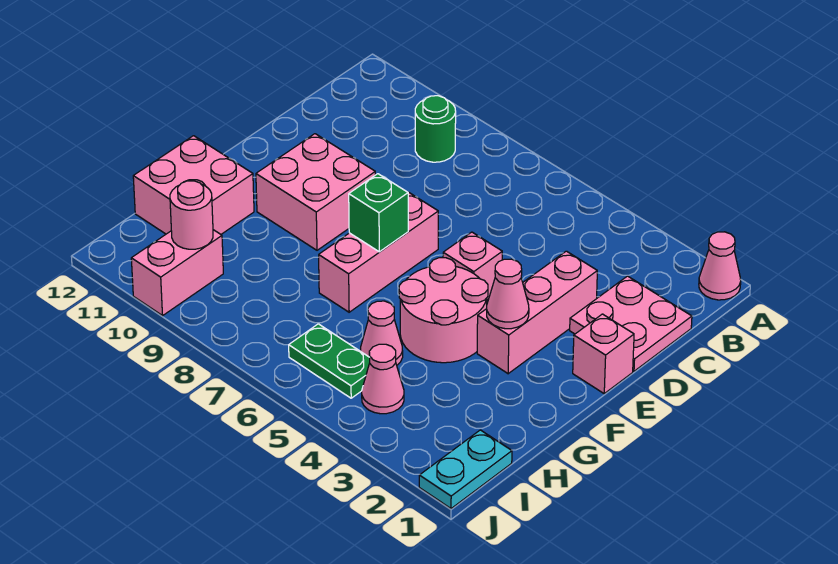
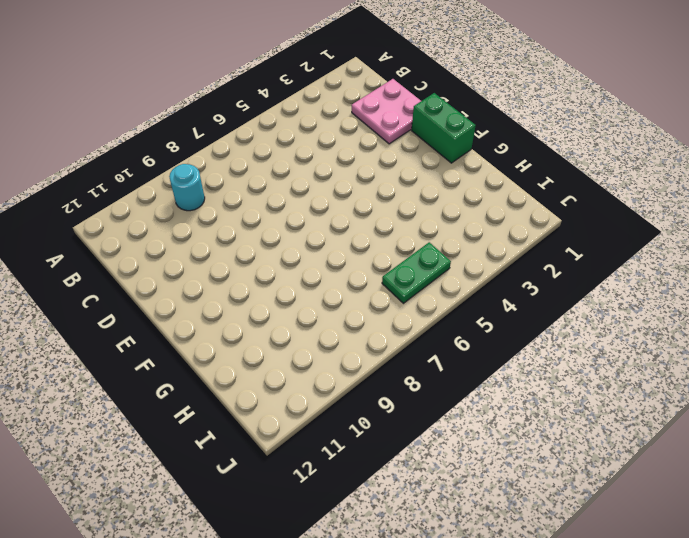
cyan 1x1 round brick [169,164,205,211] -> green 1x1 round brick [415,96,456,162]
green 1x2 brick [412,93,476,163] -> pink 1x1 brick [573,314,634,393]
none -> pink 1x1 cone [699,232,741,300]
none -> pink 1x3 brick [477,251,597,374]
none -> pink 1x1 brick [443,232,502,300]

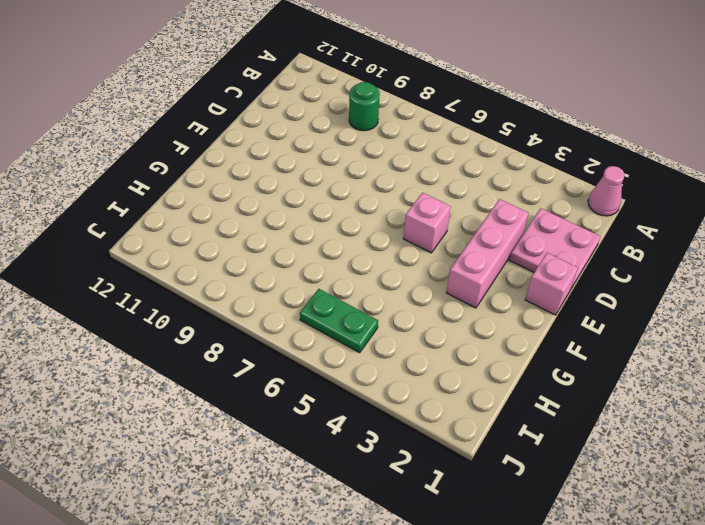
none -> pink 1x3 brick [319,192,438,312]
none -> pink 2x2 brick [256,134,375,250]
none -> pink 2x2 round brick [399,258,488,363]

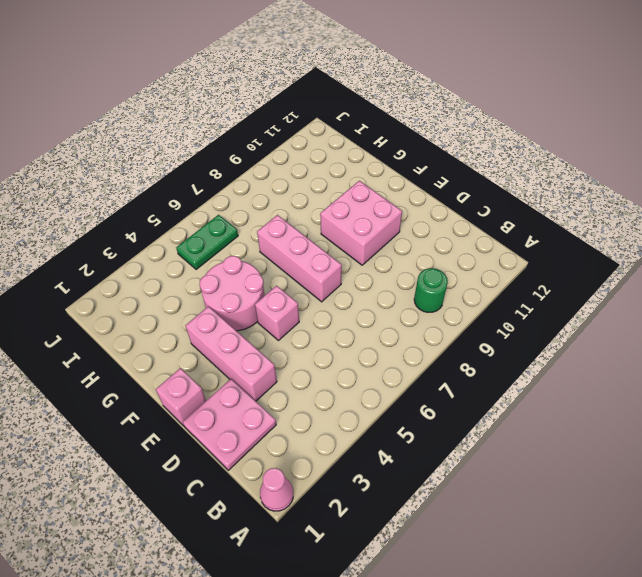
none -> pink 2x2 brick [133,136,254,234]
none -> pink 1x1 cone [361,301,403,365]
none -> cyan 1x2 plate [419,430,512,509]

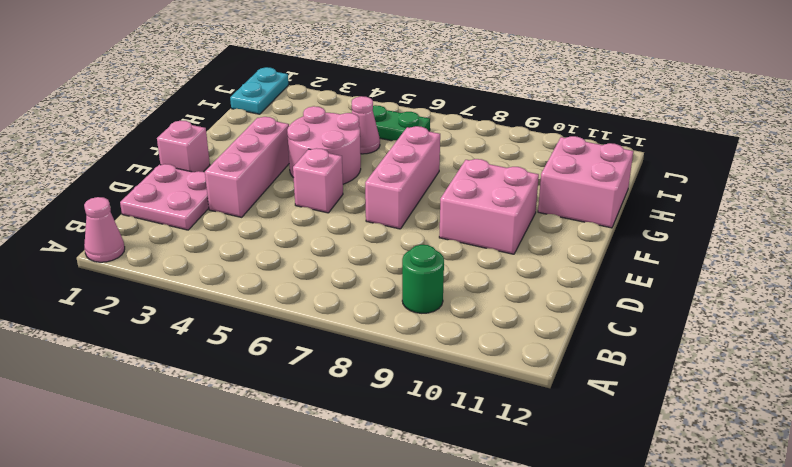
none -> pink 1x1 cone [362,344,404,414]
none -> pink 1x2 brick [131,230,223,316]
none -> pink 1x1 cone [487,259,529,329]

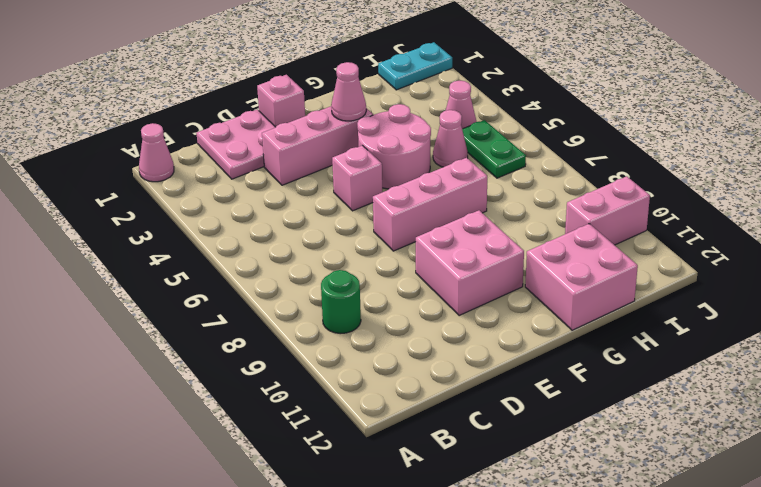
none -> green 1x1 brick [349,174,408,252]
none -> pink 1x1 round brick [170,181,213,249]

